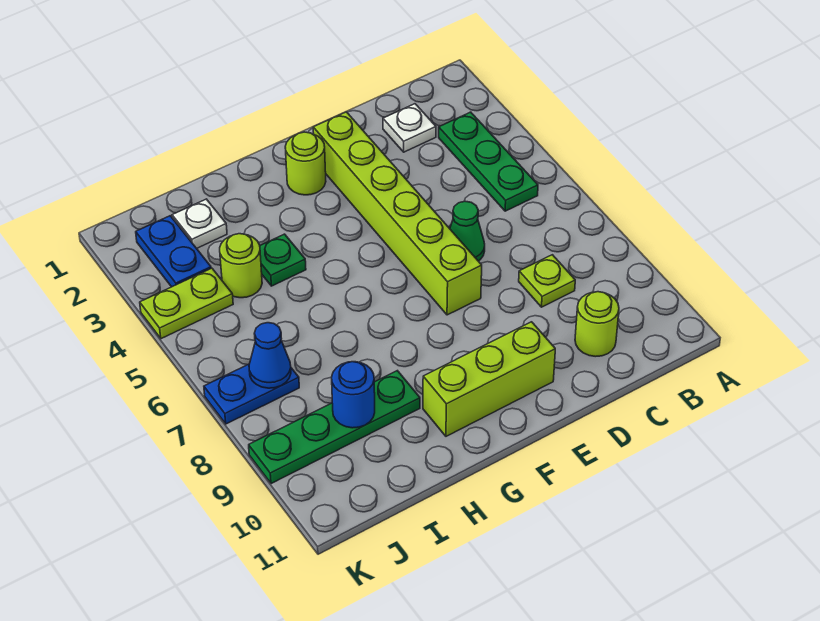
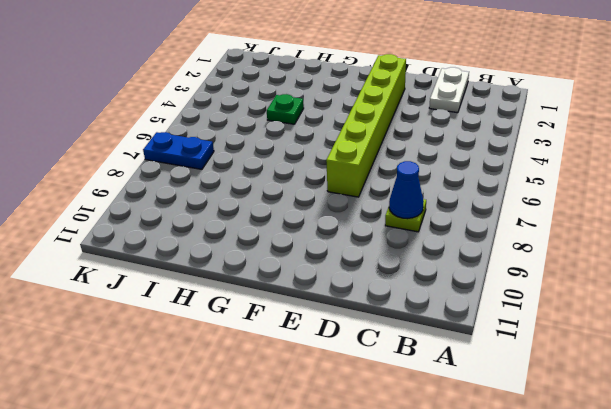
white 1x2 plate [429,67,469,113] -> white 1x1 plate [383,104,436,152]
blue 1x1 cone [389,161,424,219] -> blue 1x1 cone moved to [249,323,291,388]
none -> green 1x3 plate [439,112,538,211]
none -> lime 1x1 round brick [575,292,619,357]
none -> green 1x1 cone [450,201,485,261]

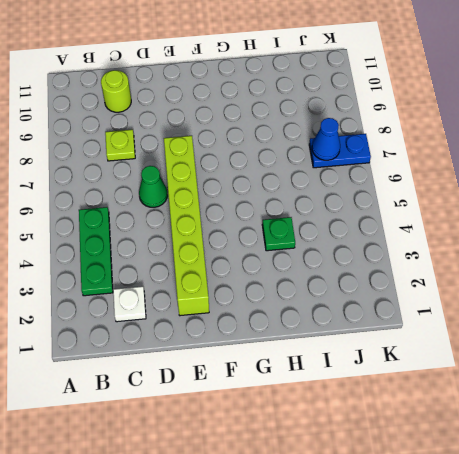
none -> lime 1x3 brick [423,322,555,436]
none -> lime 1x1 round brick [285,132,326,195]
none -> green 1x4 plate [249,371,420,484]

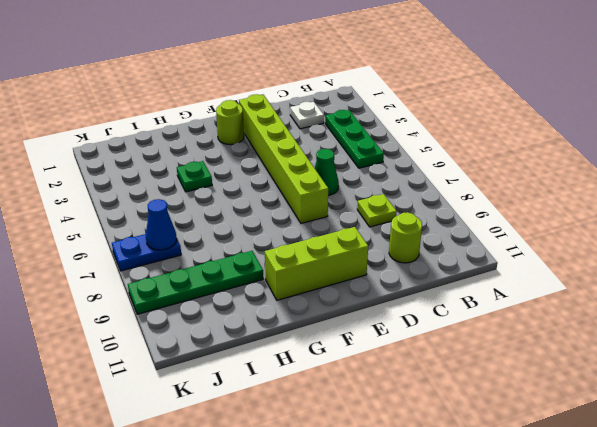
none -> white 1x1 plate [172,199,227,248]
none -> lime 1x1 round brick [220,234,262,298]
none -> blue 1x2 plate [136,216,211,287]

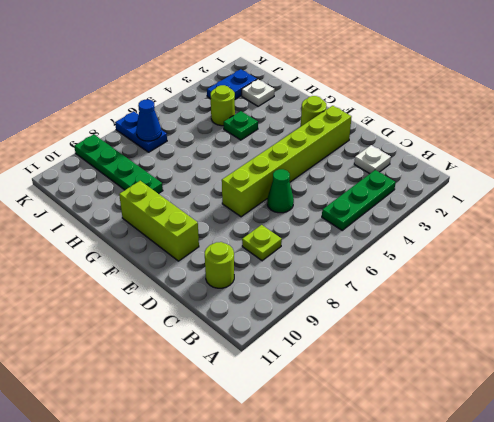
none -> lime 1x2 plate [140,268,233,339]
none -> blue 1x1 round brick [332,362,375,428]

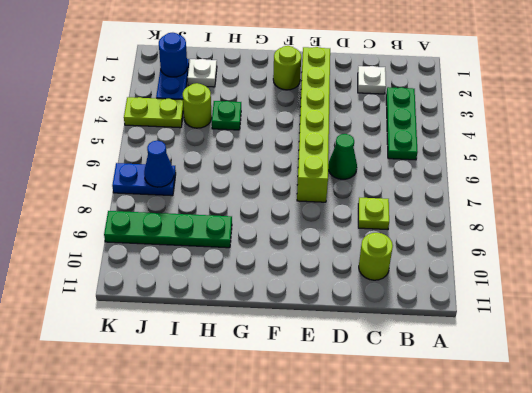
blue 1x1 round brick [159,33,187,77] -> blue 1x1 round brick moved to [332,362,375,428]
none -> lime 1x3 brick [423,322,555,436]

